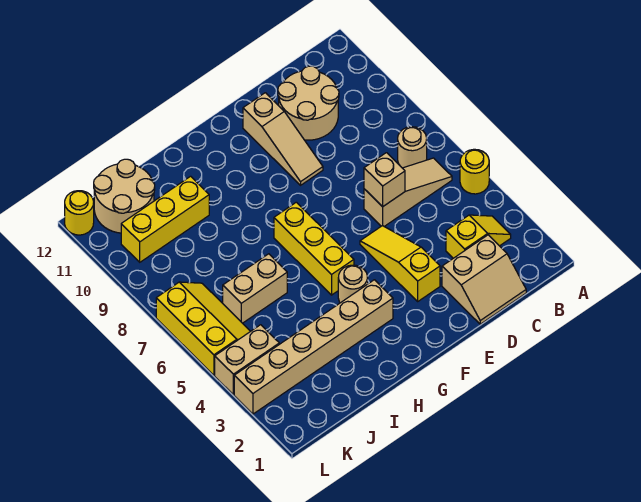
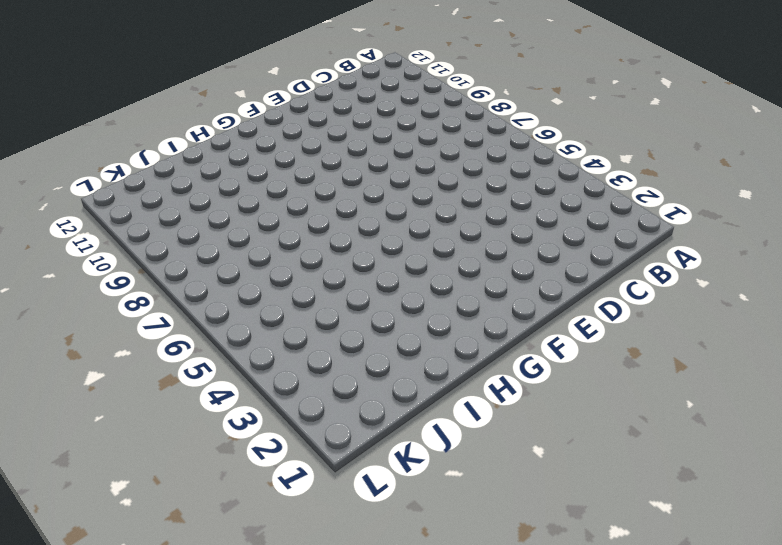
none -> yellow 1x1 round brick [460,149,489,194]
none -> yellow 1x2 slope [446,215,511,258]
none -> tan 1x3 slope [364,158,452,227]

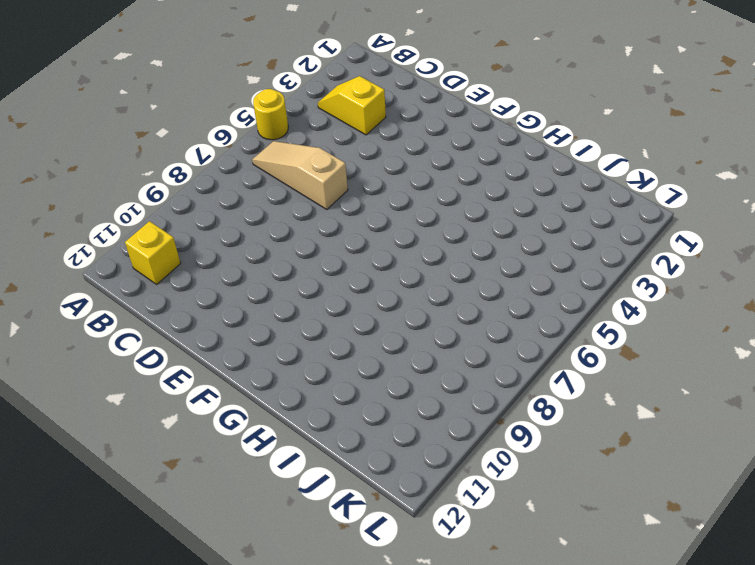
yellow 1x1 brick [125,221,181,284] -> none
none -> tan 1x1 round brick [398,127,427,168]
none -> tan 2x2 slope [442,235,526,324]
none -> tan 2x2 round brick [278,66,339,140]

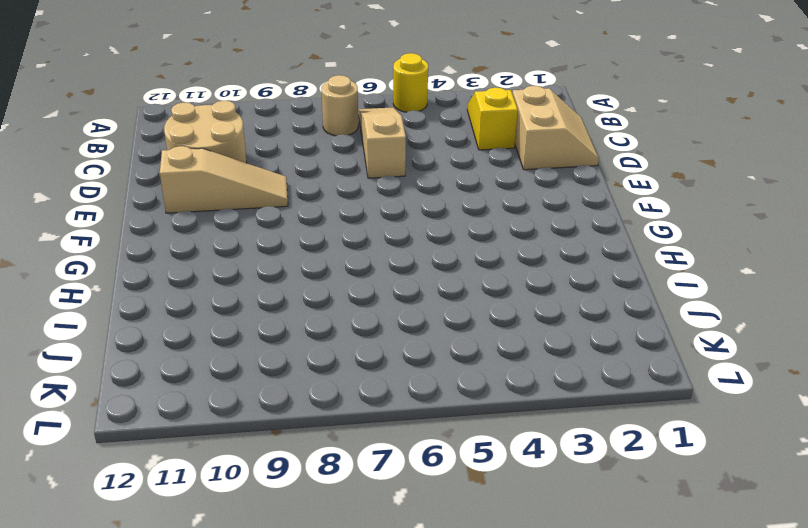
none -> yellow 1x3 slope [360,226,440,301]
none -> tan 1x6 brick [234,280,393,414]
none -> tan 1x1 round brick [338,265,368,303]

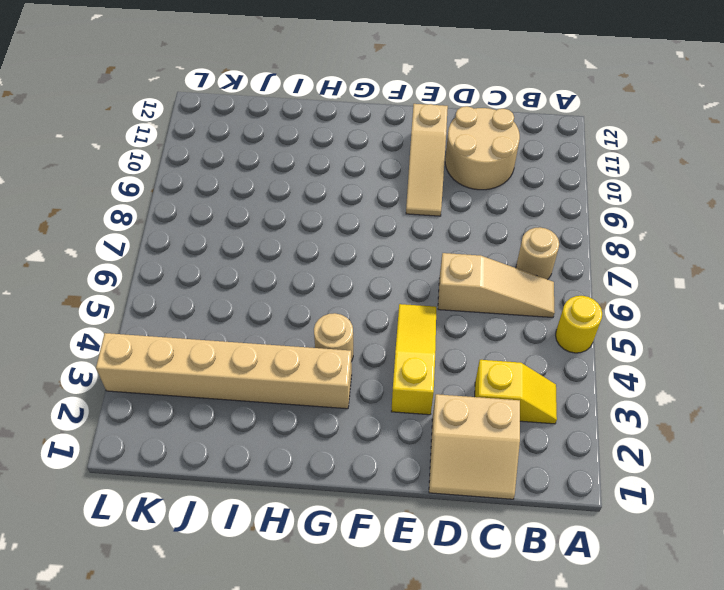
none -> yellow 1x3 brick [274,202,354,295]
none -> tan 1x2 brick [223,254,287,323]
none -> yellow 1x3 brick [121,176,209,262]

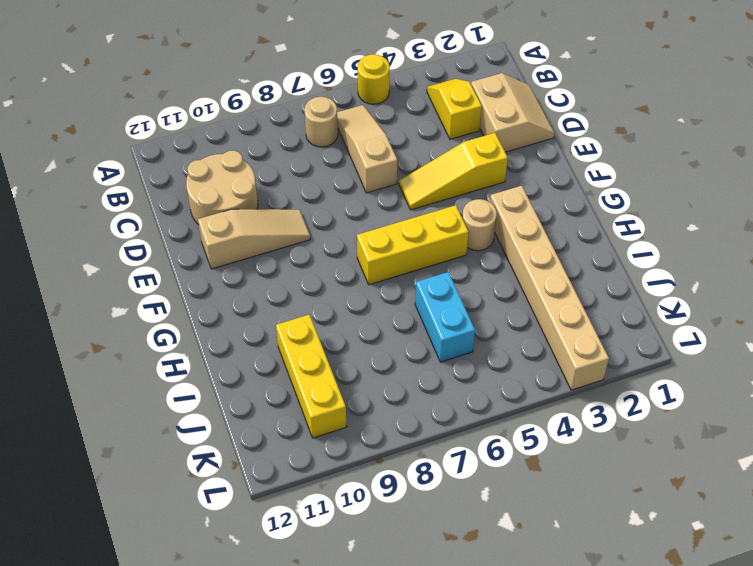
cyan 1x2 brick [415,272,475,362] -> tan 1x2 brick [223,254,287,323]
none -> tan 2x2 round brick [94,159,155,233]
none -> tan 1x2 brick [215,325,279,395]
none -> yellow 2x3 slope [156,282,250,375]

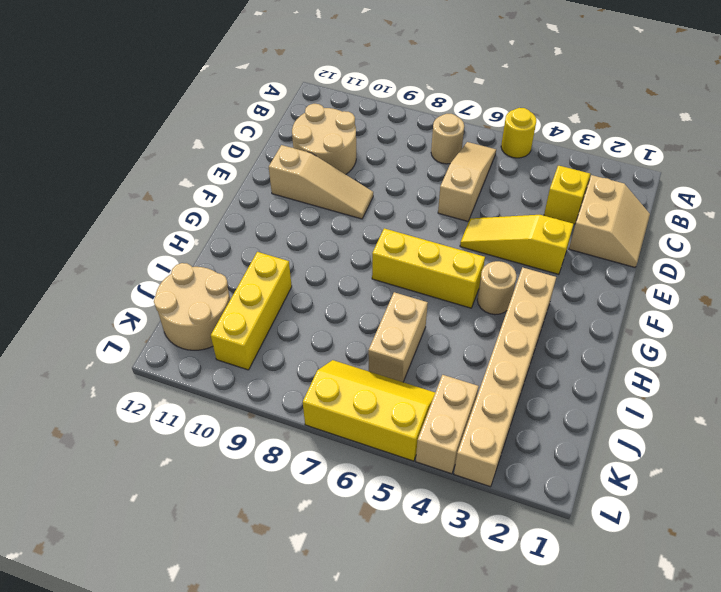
none -> yellow 1x1 round brick [65,191,94,235]
none -> tan 1x1 brick [364,153,405,207]

